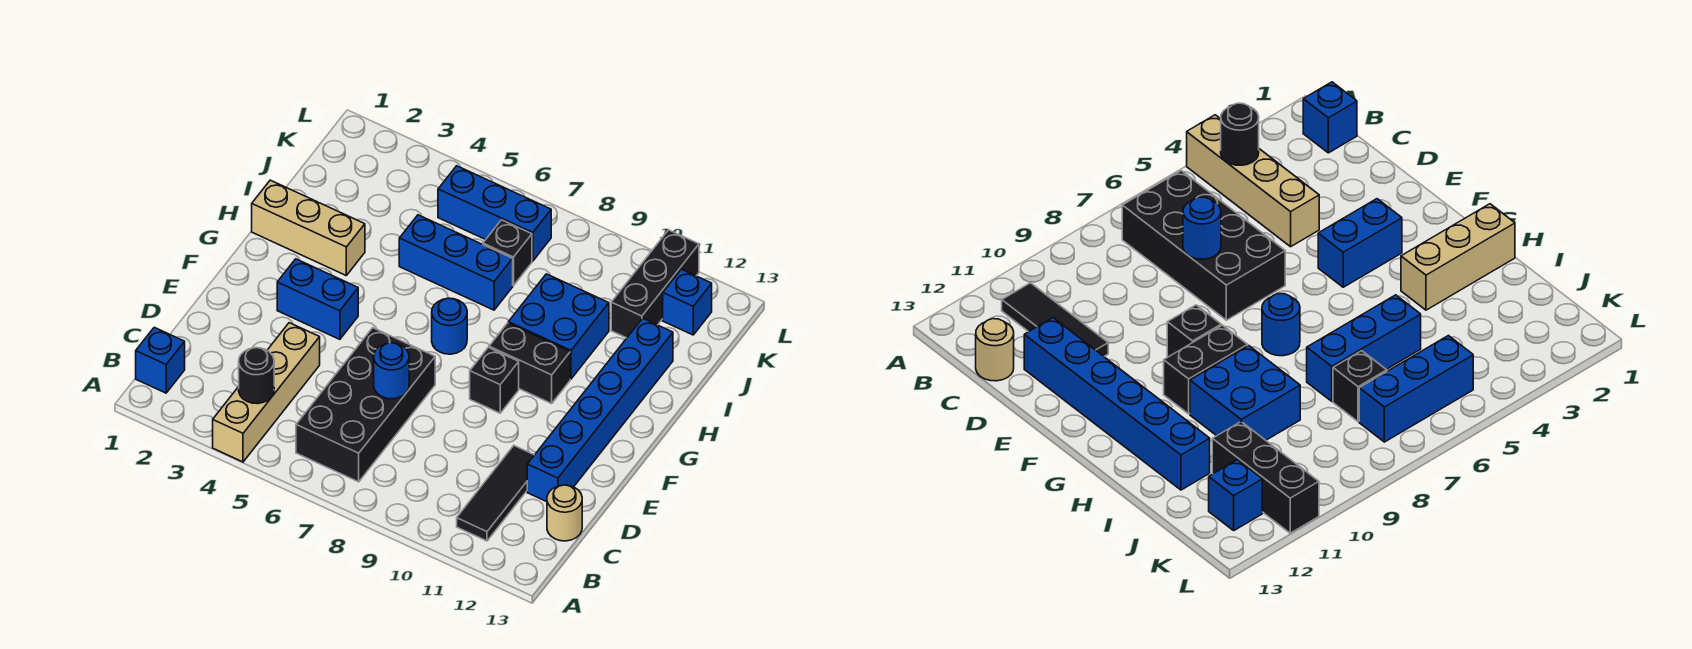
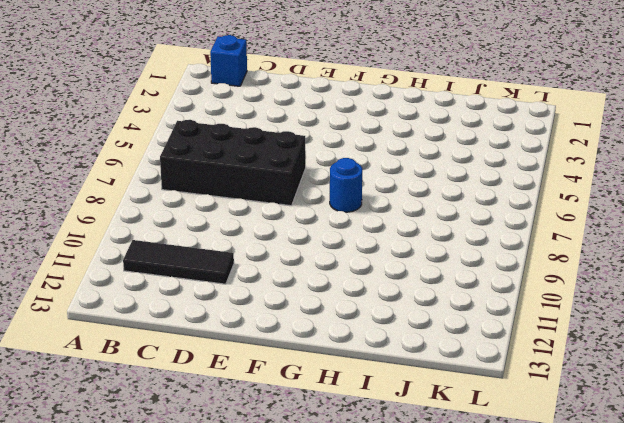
none -> tan 1x4 brick [213,323,320,462]
none -> tan 1x1 round brick [547,485,582,541]
none -> blue 1x6 brick [527,318,673,502]

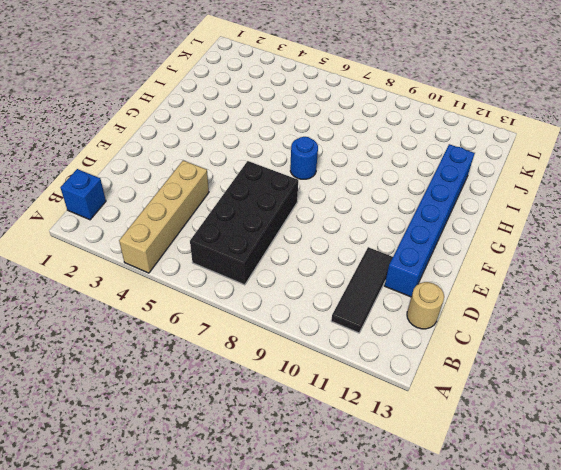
none -> blue 1x2 brick [277,259,358,339]
none -> black 1x1 brick [470,348,519,413]
none -> black 1x2 brick [489,323,570,403]

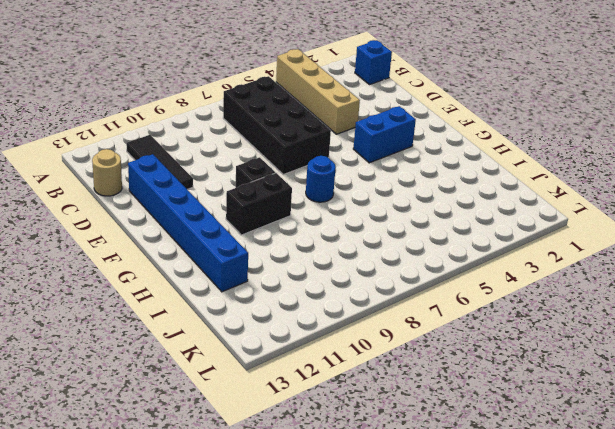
none -> tan 1x3 brick [252,180,365,275]
none -> blue 2x2 brick [508,274,609,379]
none -> blue 1x3 brick [399,215,513,310]

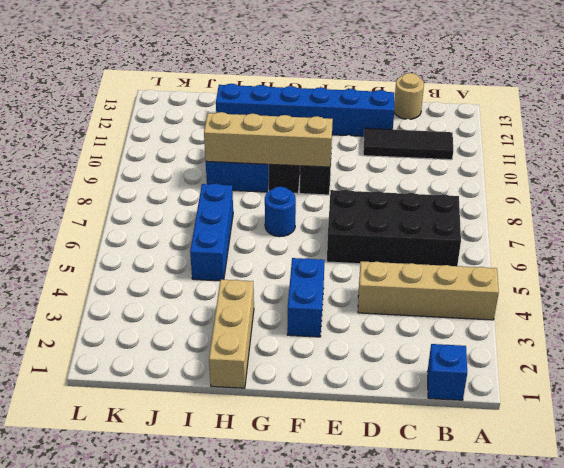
tan 1x4 brick [204,112,333,167] -> none
none -> black 1x1 brick [483,220,532,286]
none -> black 1x3 brick [611,230,699,338]
none -> blue 1x3 brick [438,166,551,261]

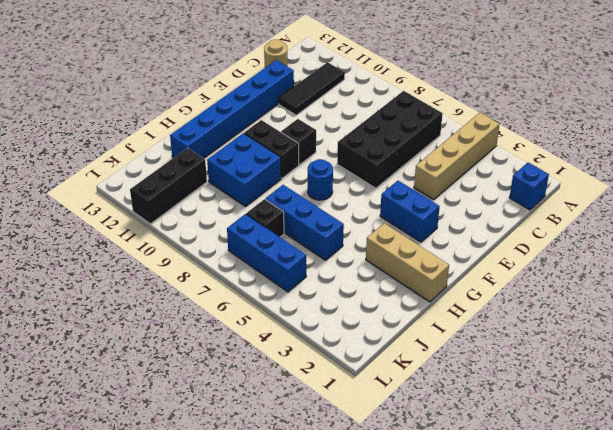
none -> blue 1x1 brick [663,269,712,335]
none -> black 1x1 round brick [239,348,274,404]
none -> blue 1x1 round brick [374,343,409,399]

